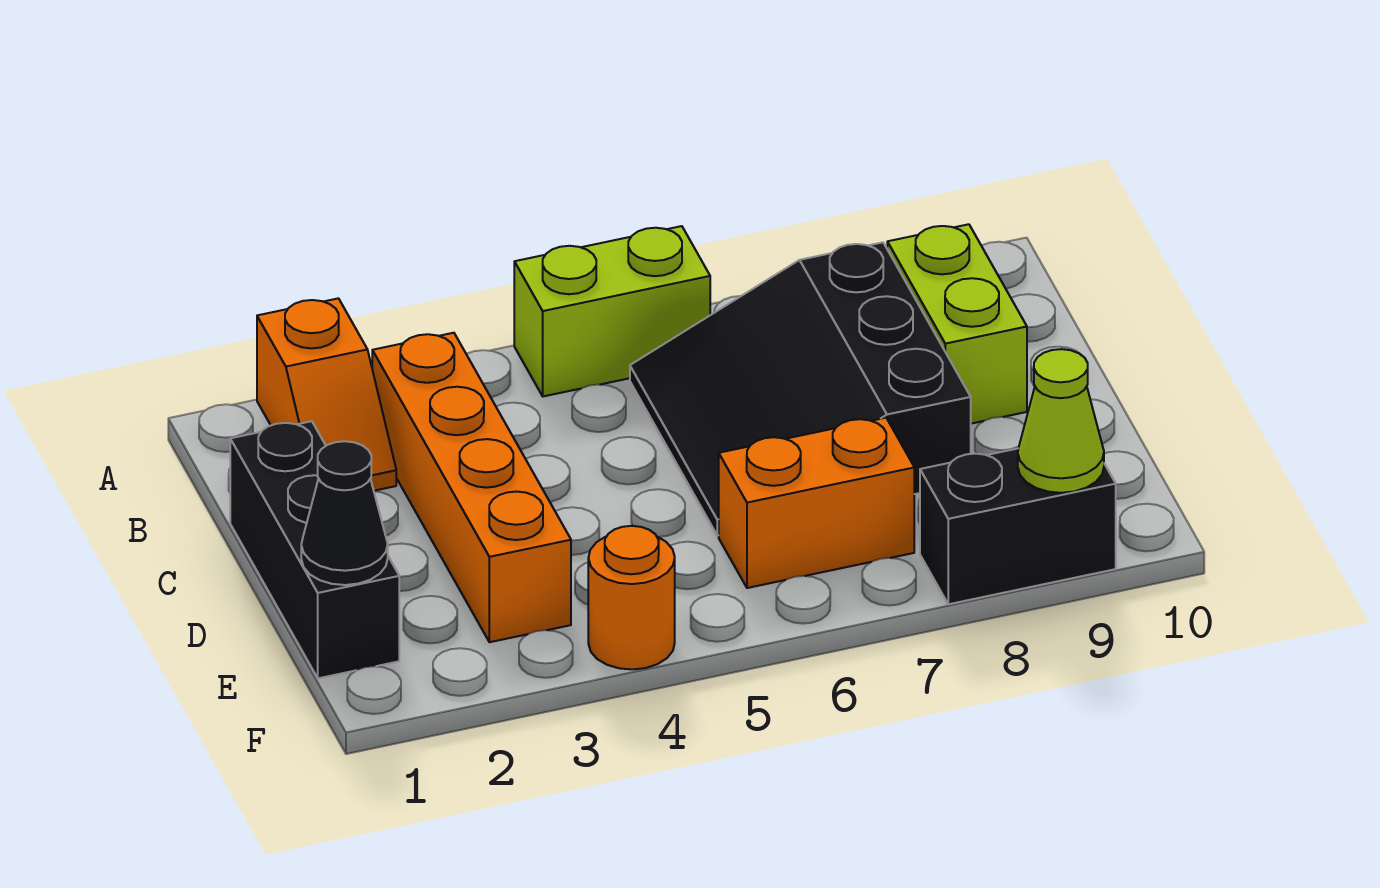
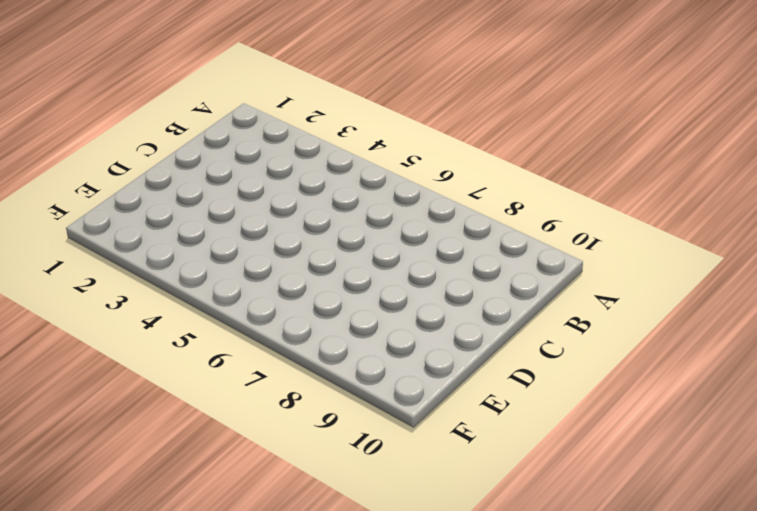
none -> orange 1x2 slope [257,298,396,491]
none -> lime 1x2 brick [514,226,710,396]

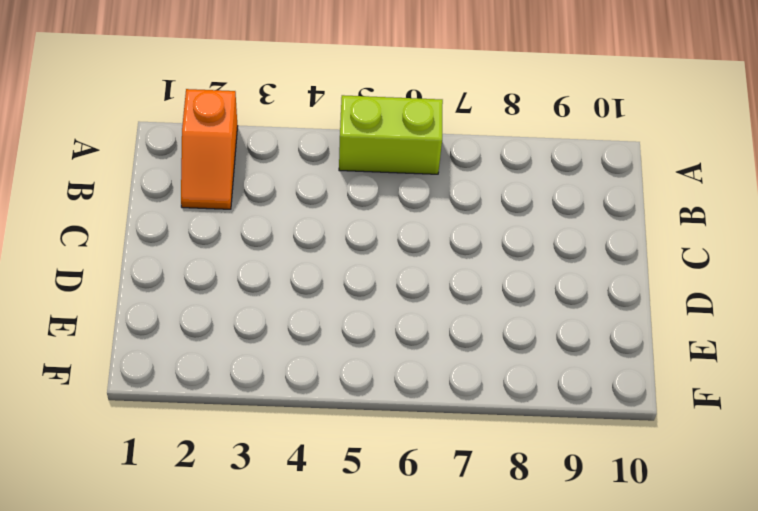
none -> orange 1x4 brick [372,333,571,642]
none -> black 3x3 slope [630,242,971,536]

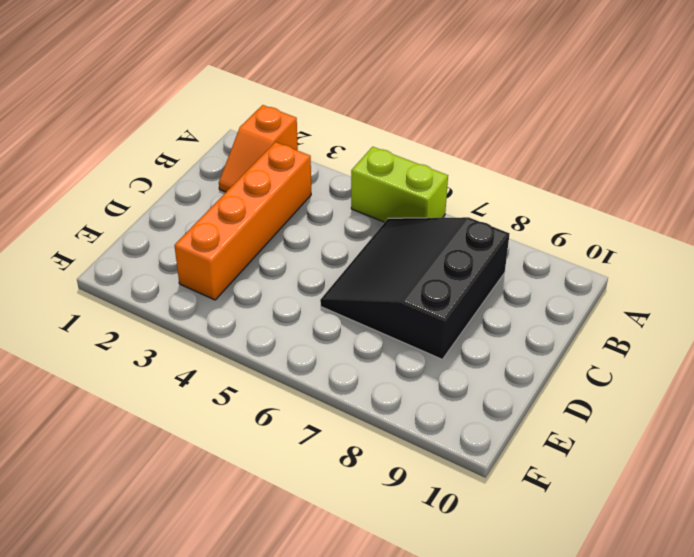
none -> lime 1x2 brick [887,224,1027,424]
none -> black 1x3 brick [230,421,399,678]

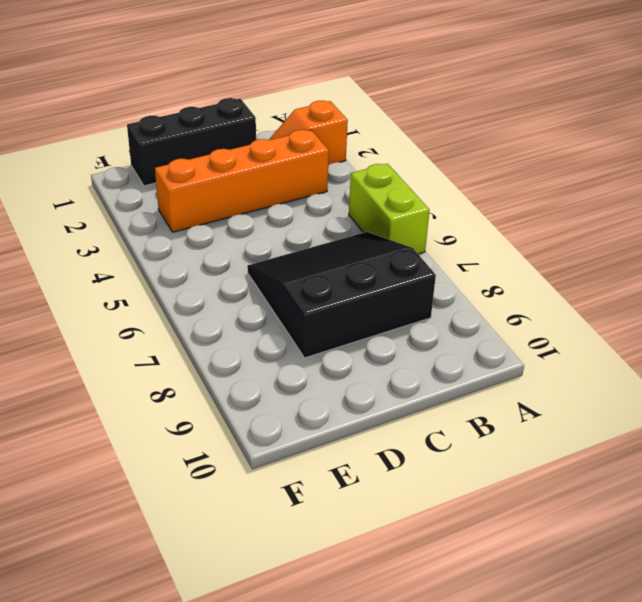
none -> lime 1x2 brick [887,224,1027,424]
none -> orange 1x2 brick [719,418,914,588]

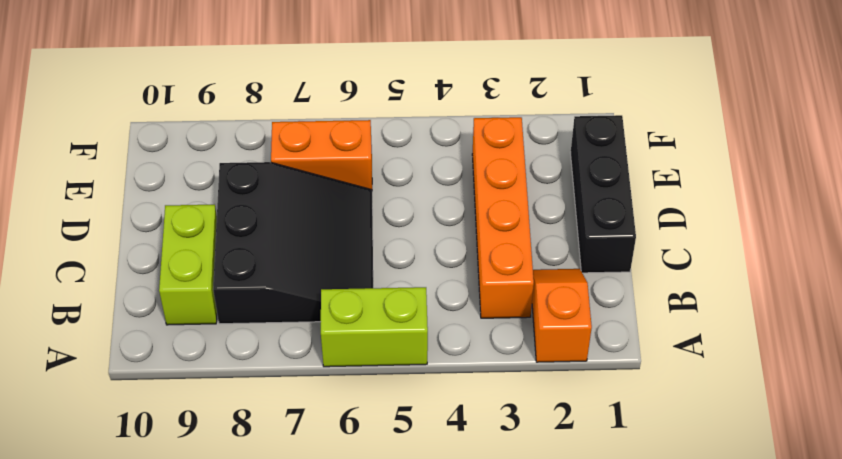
none -> orange 1x1 round brick [588,526,675,669]
none -> black 1x2 brick [920,449,1116,604]

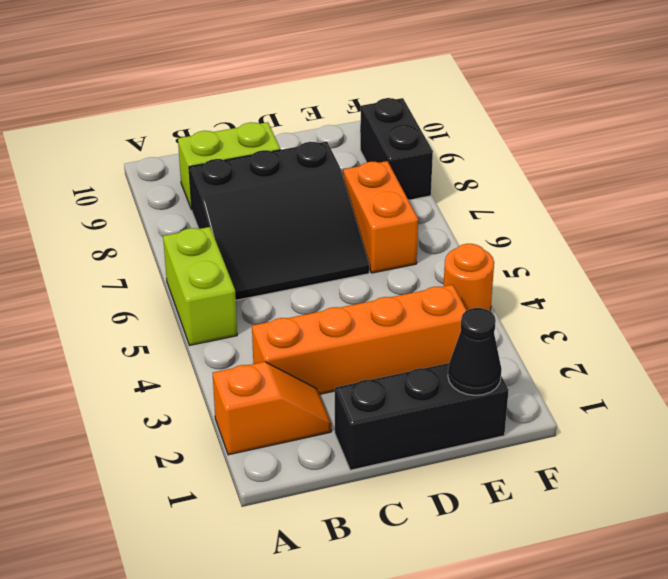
none -> lime 1x1 cone [1018,349,1104,493]

